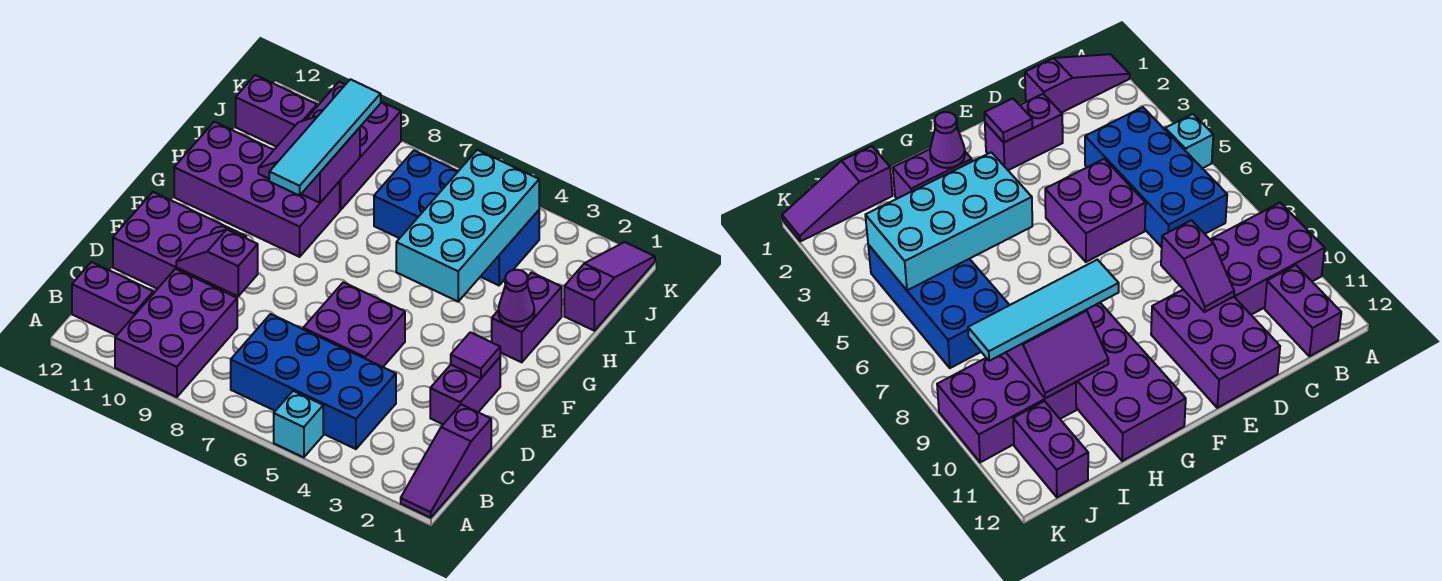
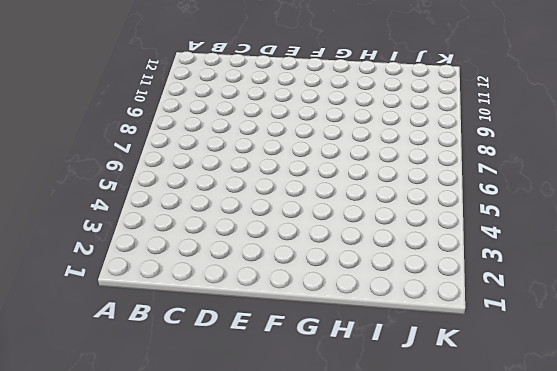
none -> purple 1x3 slope [401,404,491,518]
none -> cyan 1x1 brick [274,391,323,457]
none -> purple 2x3 brick [115,269,237,397]

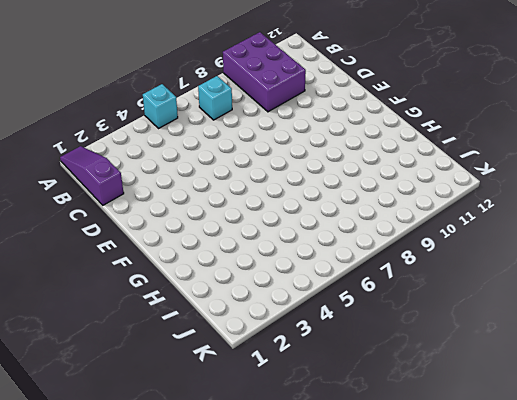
cyan 1x1 brick [198,76,232,120] -> blue 2x4 brick [231,314,396,449]
none -> purple 1x2 brick [72,262,153,336]
none -> purple 1x2 brick [430,357,500,424]
none -> purple 2x2 brick [303,282,405,367]

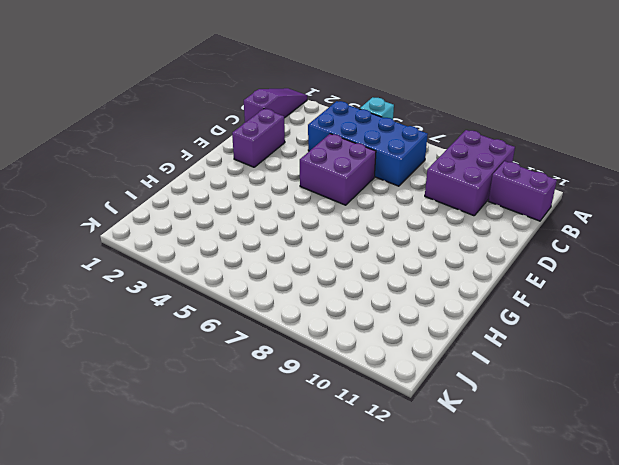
none -> purple 2x3 brick [113,192,246,292]
none -> purple 1x2 brick [492,272,562,362]
none -> purple 2x4 brick [174,122,340,257]

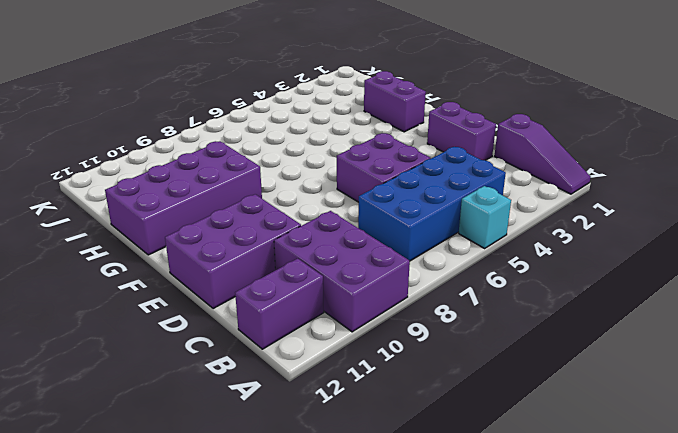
none -> purple 1x3 slope [564,242,655,331]
none -> blue 2x4 brick [374,151,539,285]
none -> purple 2x3 brick [306,82,401,210]

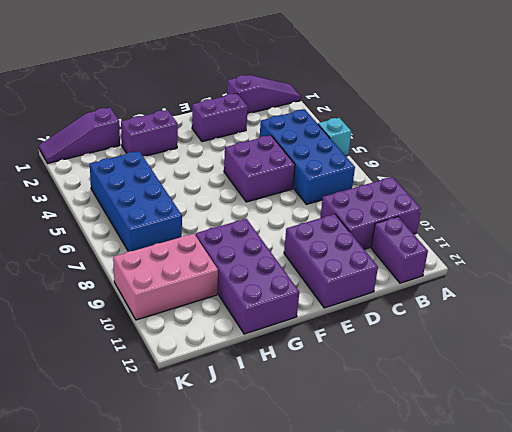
pink 2x3 brick [113,234,218,320] -> purple 2x3 brick [306,82,401,210]
none -> purple 1x2 brick [236,75,317,147]
none -> purple 1x2 slope [176,229,258,296]
none -> purple 1x1 tile [451,332,500,379]

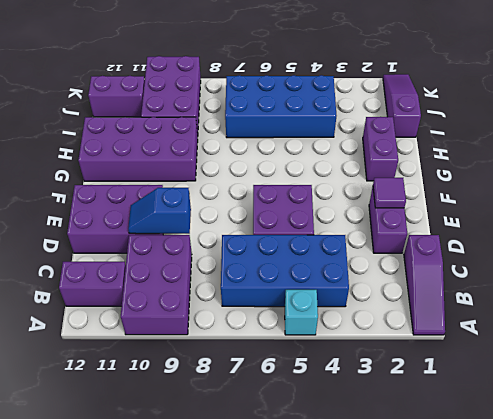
blue 1x2 slope [128,187,191,234] -> purple 1x2 slope [176,229,258,296]
none -> purple 1x1 cone [499,270,534,327]
none -> cyan 2x4 brick [396,150,539,302]
none -> purple 2x2 slope [258,116,360,203]

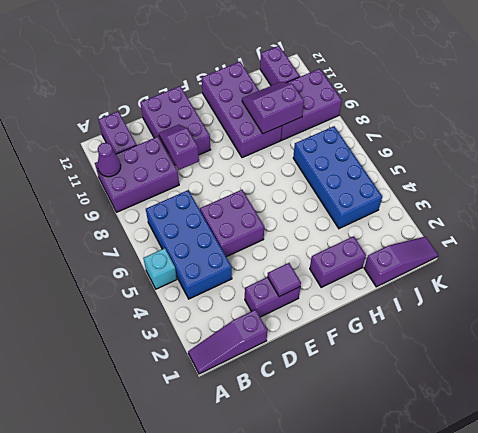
purple 1x1 cone [98,143,121,177] -> purple 1x1 cone moved to [499,270,534,327]
none -> cyan 2x4 brick [396,150,539,302]
none -> cyan 1x4 tile [269,79,381,196]

